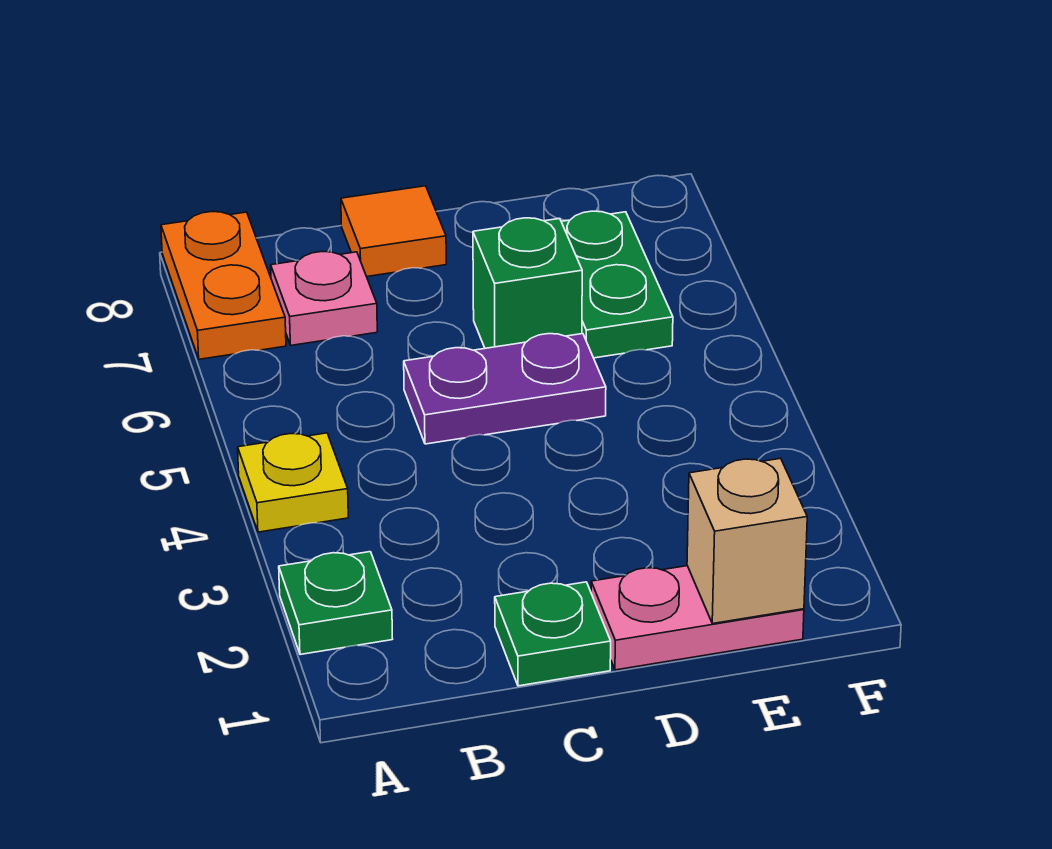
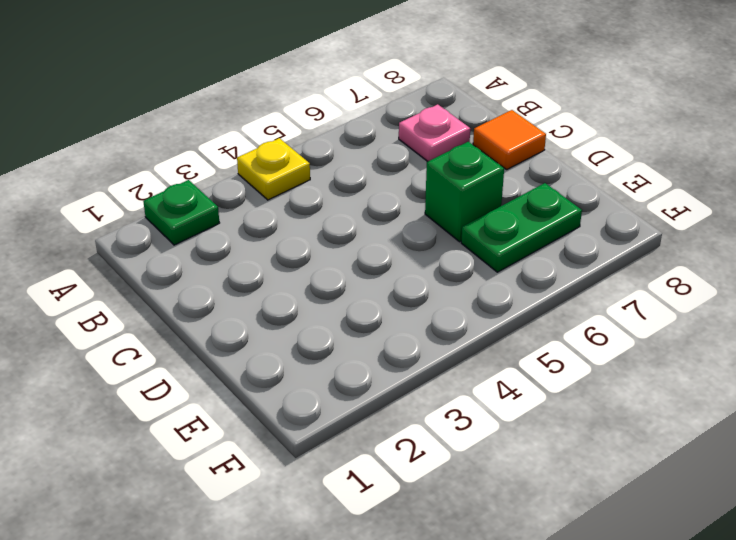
none -> orange 1x2 plate [161,212,286,359]
none -> green 1x1 plate [495,582,611,686]

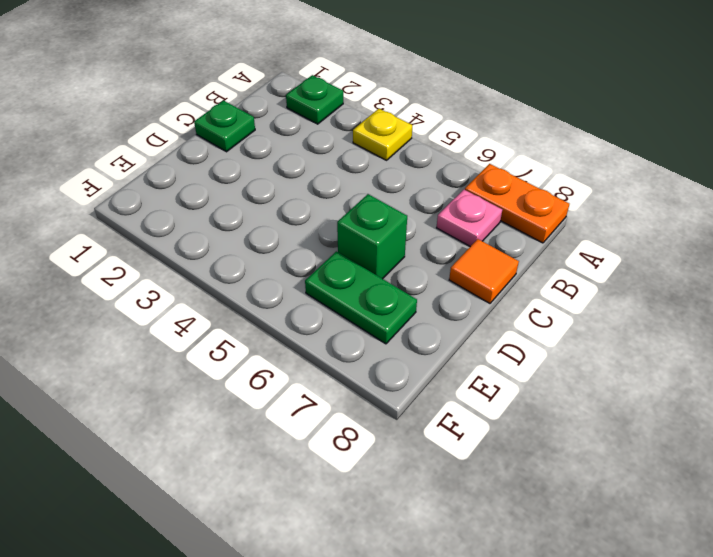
none -> purple 1x2 plate [404,334,606,444]
none -> pink 1x2 plate [591,566,804,670]

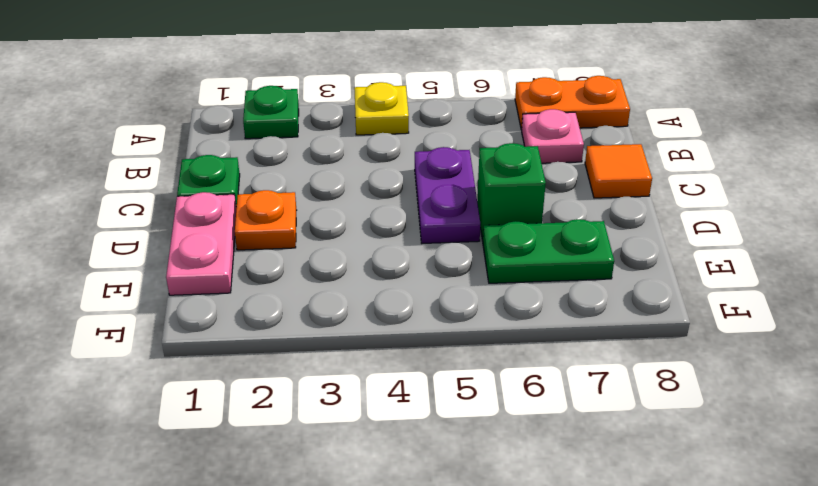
orange 1x1 plate [235,190,297,250] -> none
none -> tan 1x1 brick [687,458,807,624]

